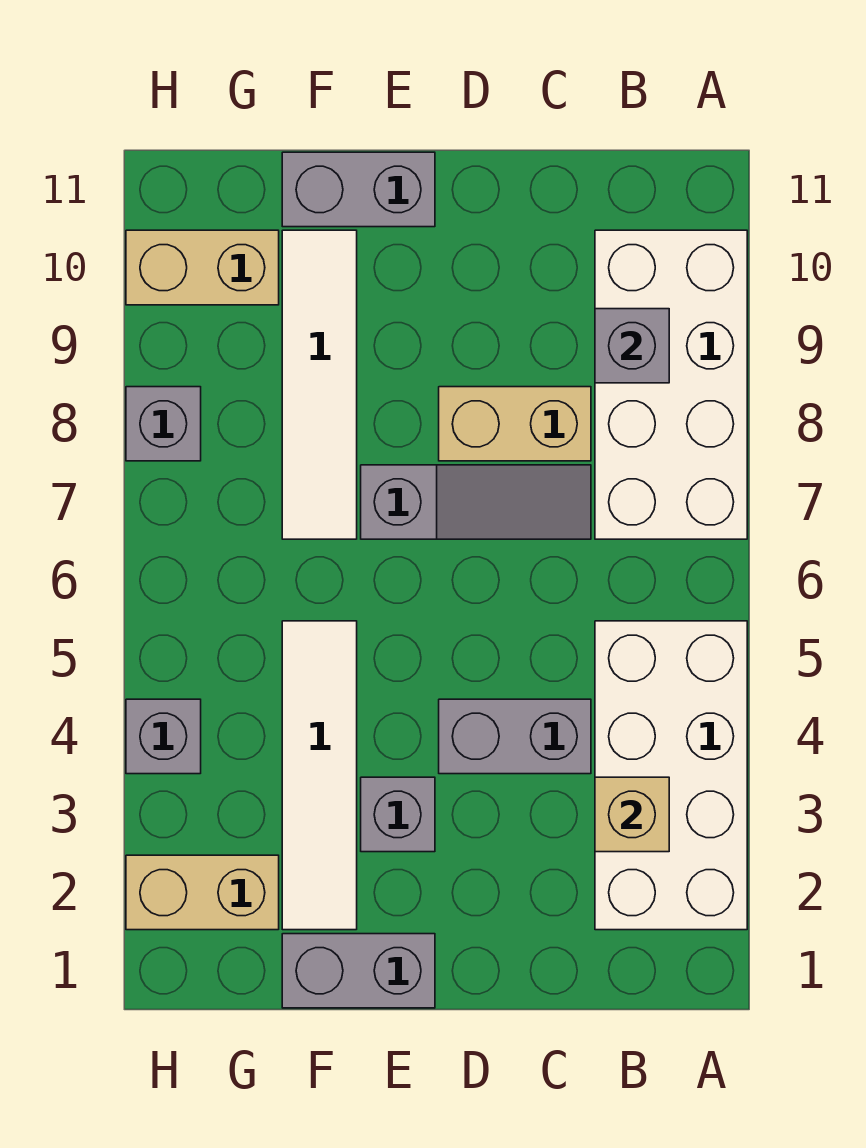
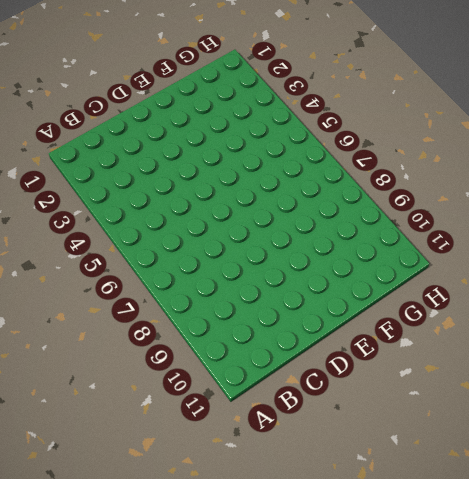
none -> white 2x4 brick [595,621,747,930]
none -> white 2x4 brick [595,230,747,539]
none -> grey 1x2 brick [439,699,591,774]

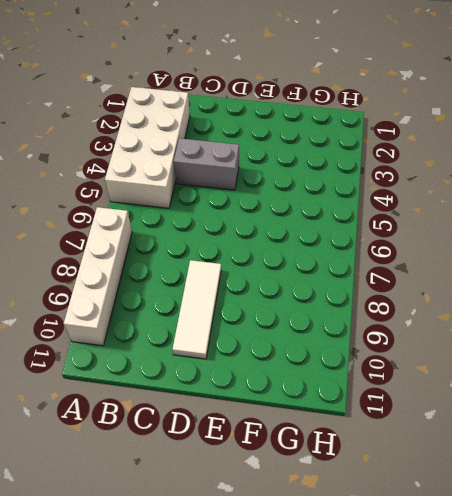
white 1x4 brick [64,207,132,346] -> white 2x4 brick [595,230,747,539]
white 1x3 tile [173,260,221,359] -> tan 1x2 brick [439,387,591,461]
none -> grey 1x3 slope [361,465,591,539]
none -> grey 1x2 brick [282,934,435,1008]
none -> grey 1x1 brick [361,777,435,852]

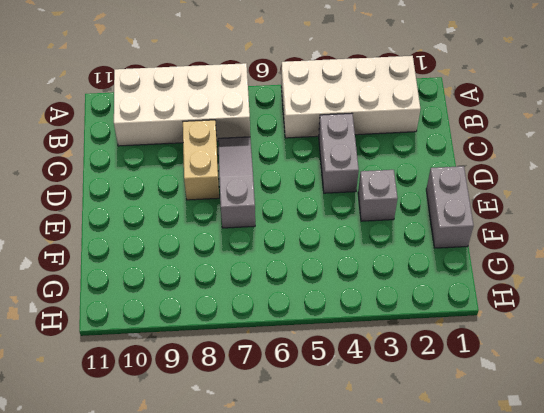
none -> grey 1x2 brick [282,152,435,227]
none -> white 1x4 tile [282,621,357,930]
none -> white 1x4 tile [282,230,357,539]

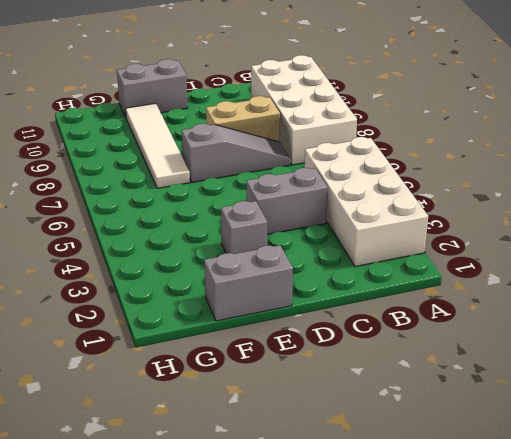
none -> white 1x4 tile [282,621,357,930]
none -> tan 1x2 brick [126,855,279,930]
none -> tan 1x2 brick [126,230,279,305]

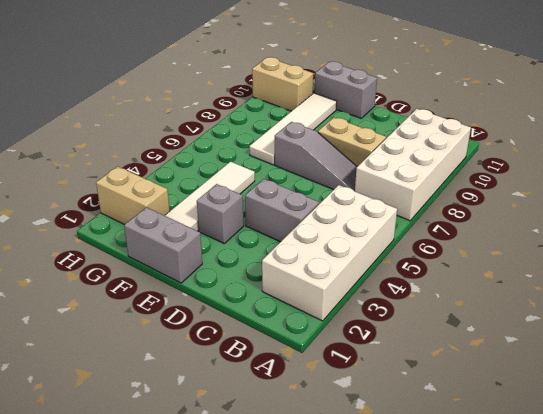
none -> grey 1x1 brick [126,699,201,774]
none -> grey 1x1 brick [126,387,201,461]
none -> tan 1x1 brick [595,777,669,852]

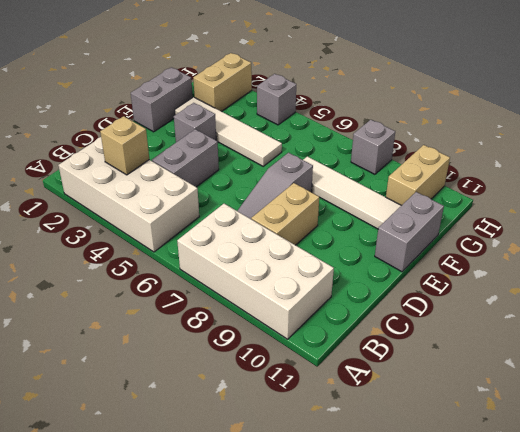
none -> grey 1x1 brick [595,309,669,383]

